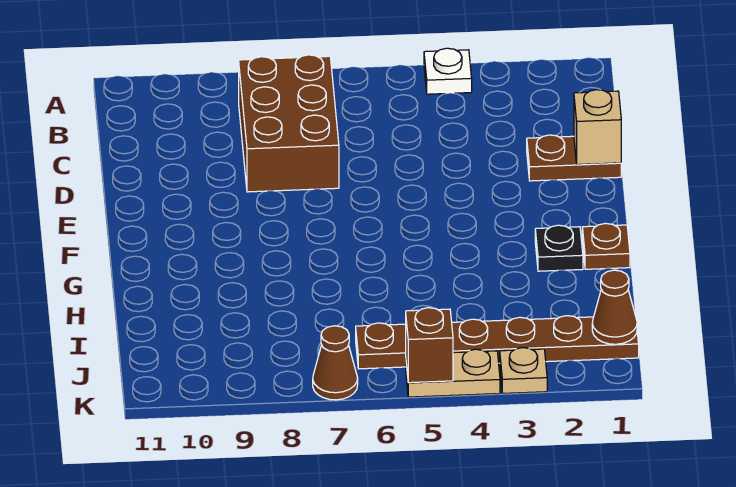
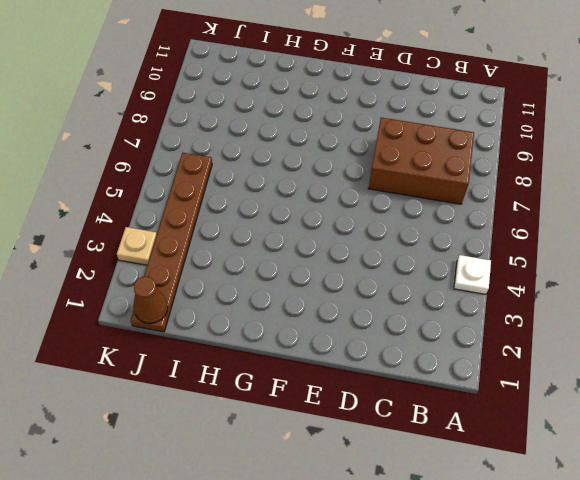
none -> brown 1x2 plate [527,135,621,181]
none -> brown 1x1 plate [582,223,630,269]
none -> black 1x1 plate [535,225,583,271]

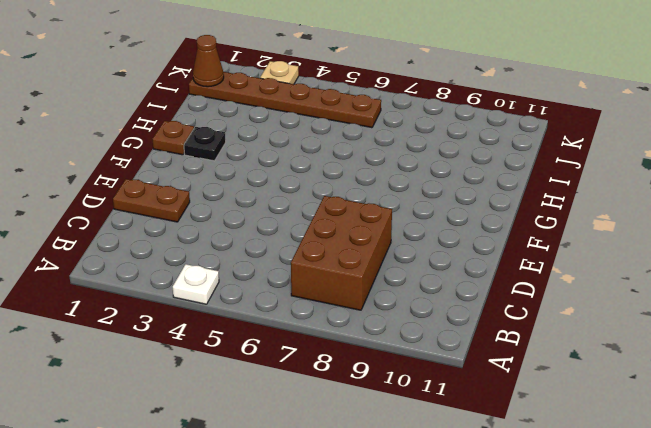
none -> tan 1x2 plate [406,349,500,397]
none -> brown 1x1 cone [313,326,358,400]
none -> tan 1x1 brick [574,90,621,165]

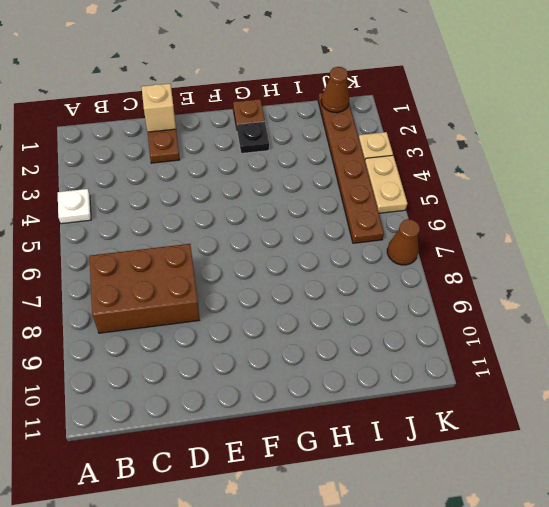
none -> brown 1x1 brick [406,308,453,383]

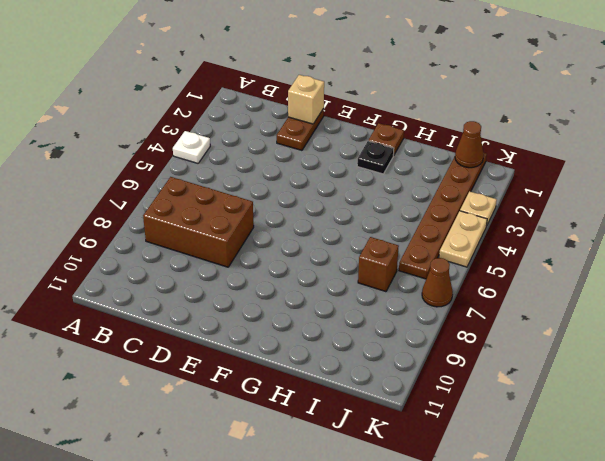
brown 1x1 brick [358,237,399,292] -> brown 1x1 brick moved to [406,308,453,383]

